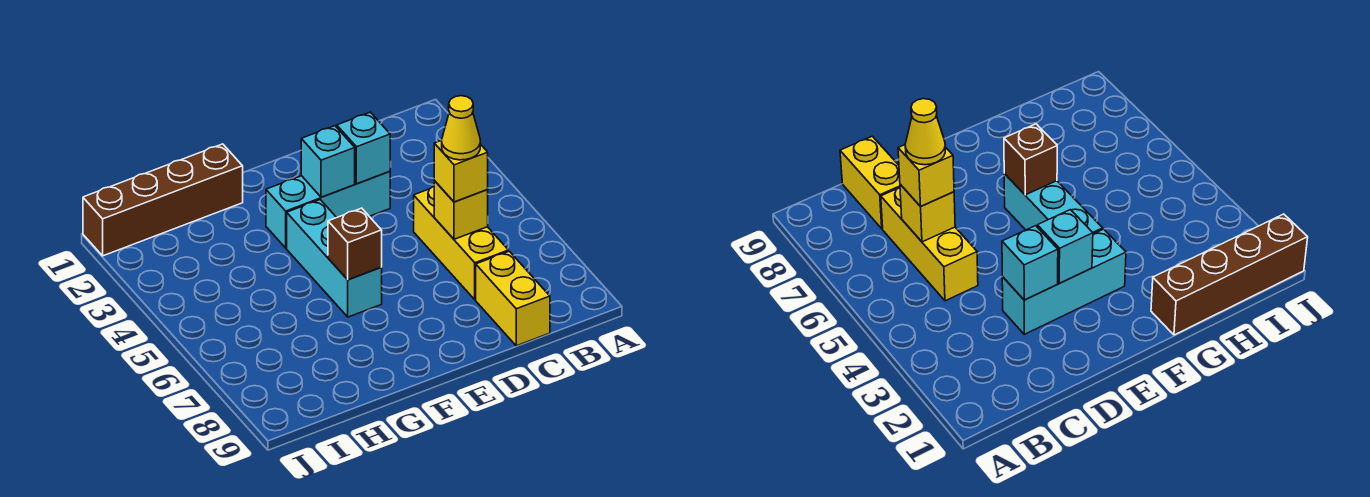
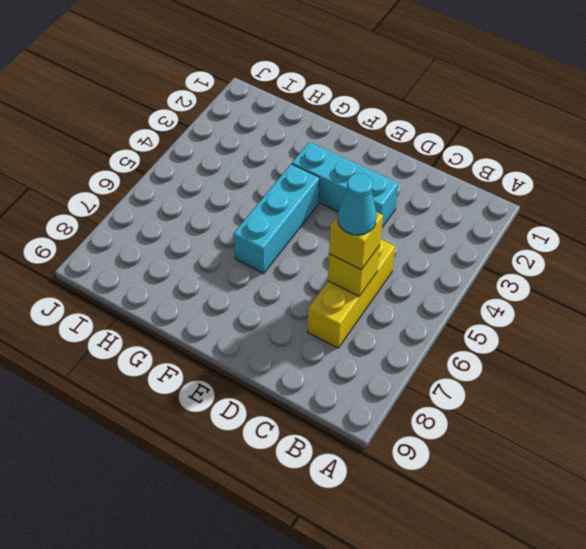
cyan 1x1 cone [338,173,377,235] -> yellow 1x1 cone [442,96,480,160]
none -> yellow 1x2 brick [476,251,550,346]
none -> brown 1x4 brick [83,144,243,256]

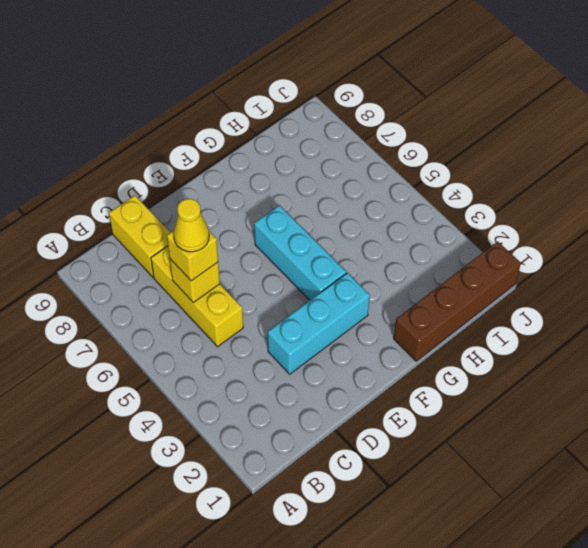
none -> cyan 1x1 brick [337,112,390,184]
none -> cyan 1x1 brick [301,126,355,197]

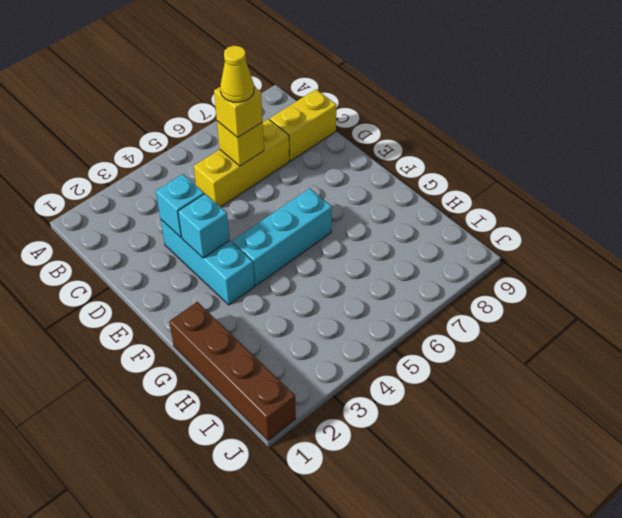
none -> brown 1x1 brick [328,208,382,280]

